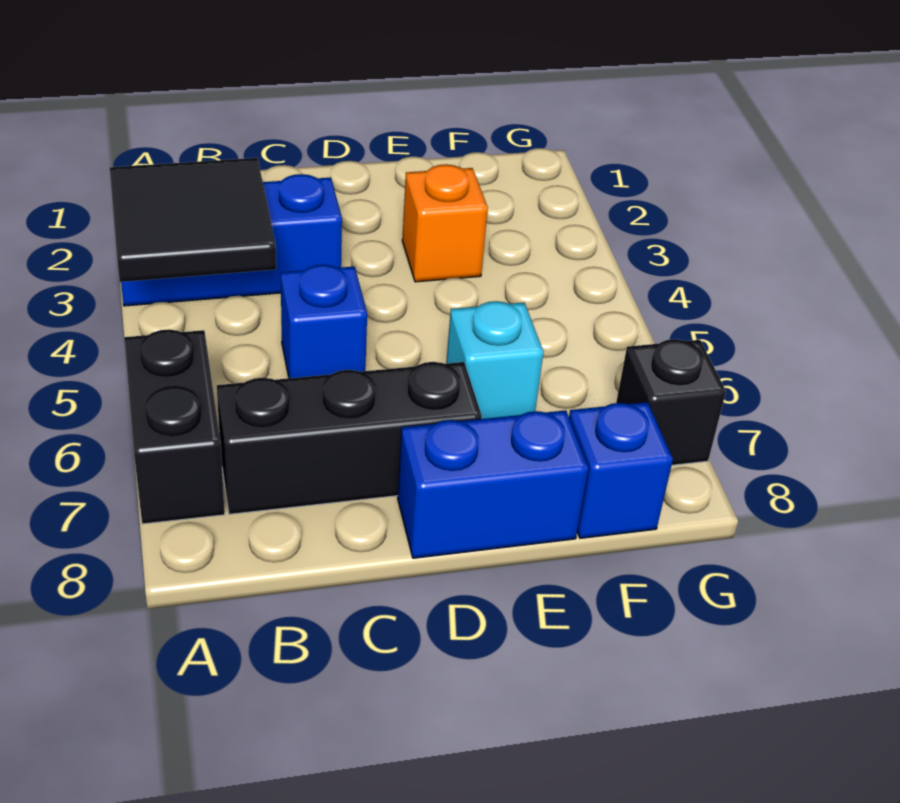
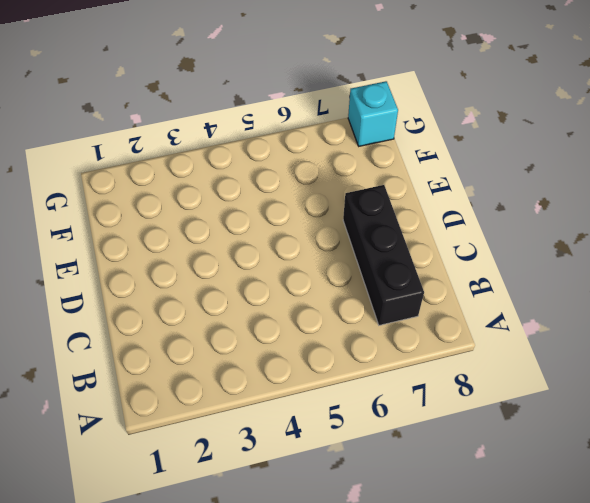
cyan 1x1 brick [348,81,398,146] -> cyan 1x1 brick moved to [446,301,543,419]
none -> blue 1x3 brick [121,174,342,306]
none -> black 1x2 brick [124,329,225,524]

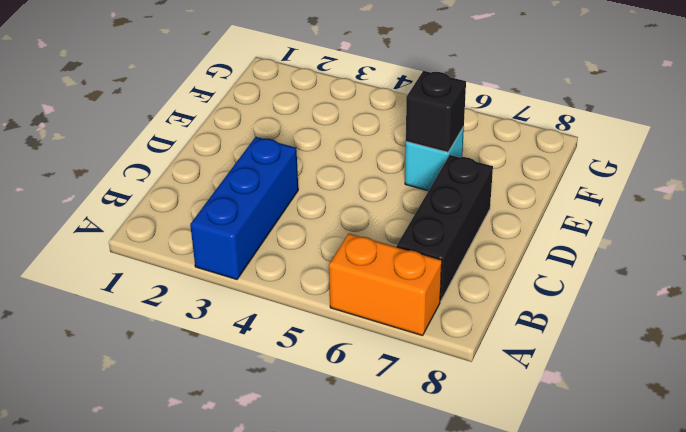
orange 1x2 brick [329,233,442,336] -> black 1x2 brick [124,329,225,524]
black 1x1 brick [406,71,466,152] -> black 1x1 brick moved to [616,339,726,465]
none -> blue 1x1 brick [281,265,367,378]
none -> blue 1x2 brick [398,410,588,558]

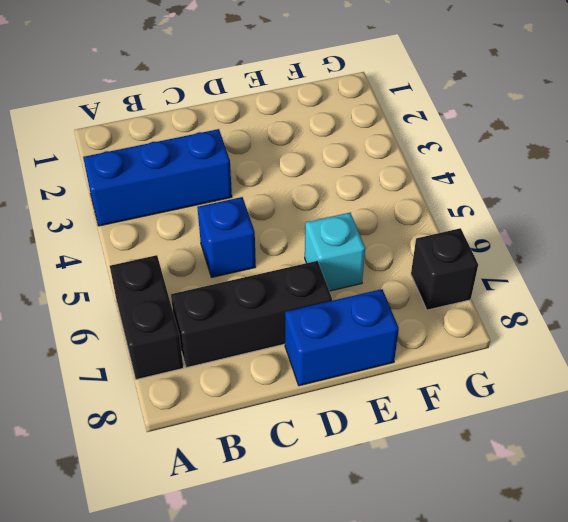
none -> orange 1x1 brick [402,164,488,282]
none -> blue 1x1 brick [569,402,673,538]

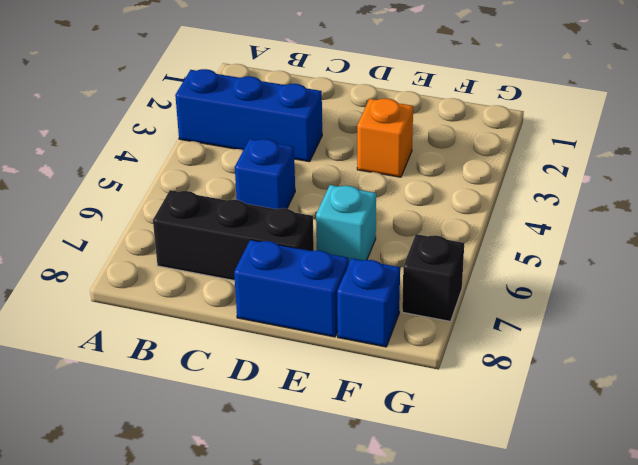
none -> black 1x2 brick [124,329,225,524]
none -> black 2x2 tile [110,158,276,282]

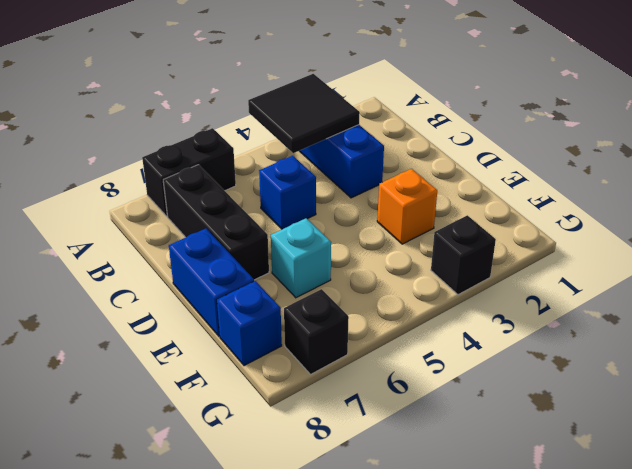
black 1x1 brick [431,215,496,295] -> none

